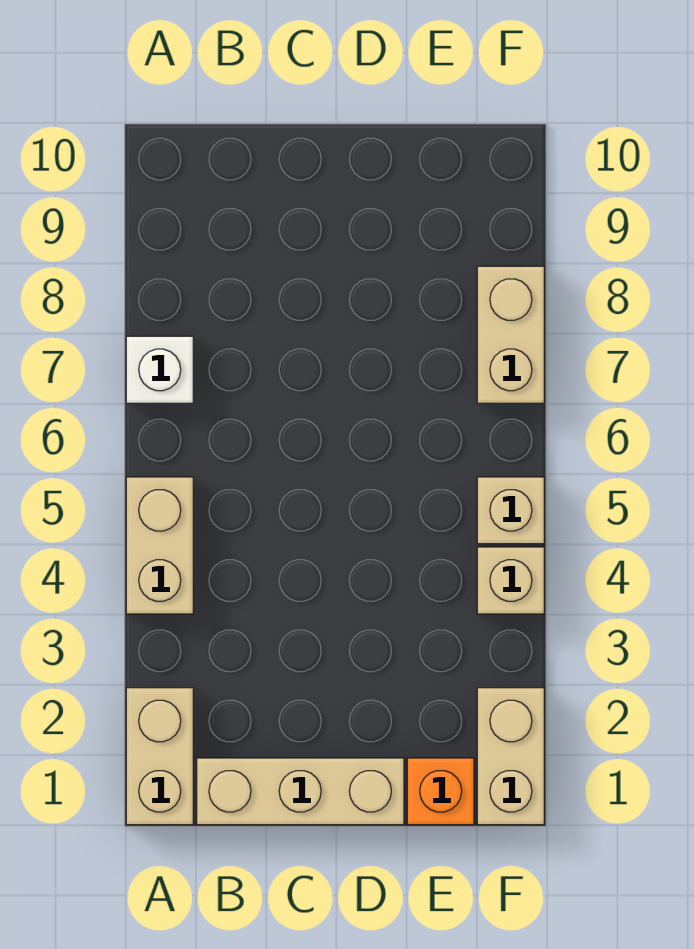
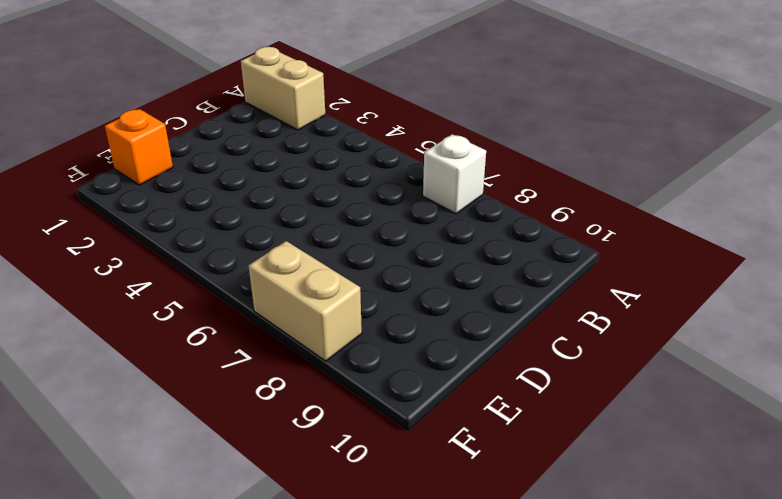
none -> tan 1x2 brick [126,477,193,614]
none -> tan 1x3 brick [197,758,404,825]

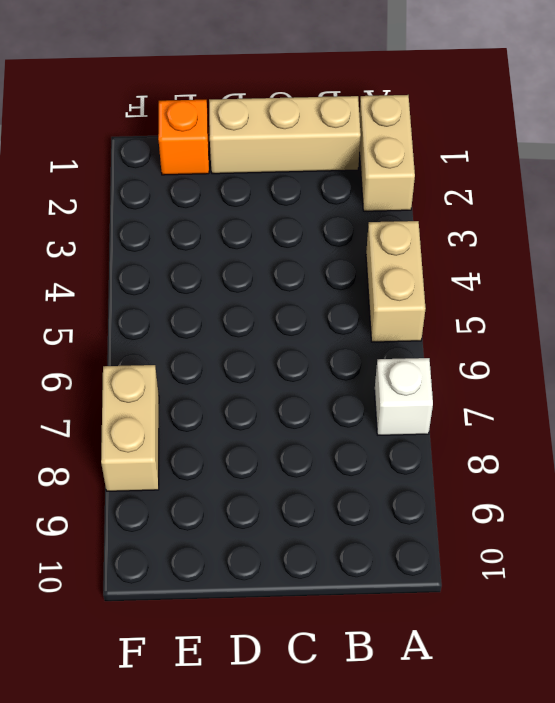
none -> tan 1x2 brick [477,688,544,825]
none -> tan 1x1 brick [477,547,544,614]

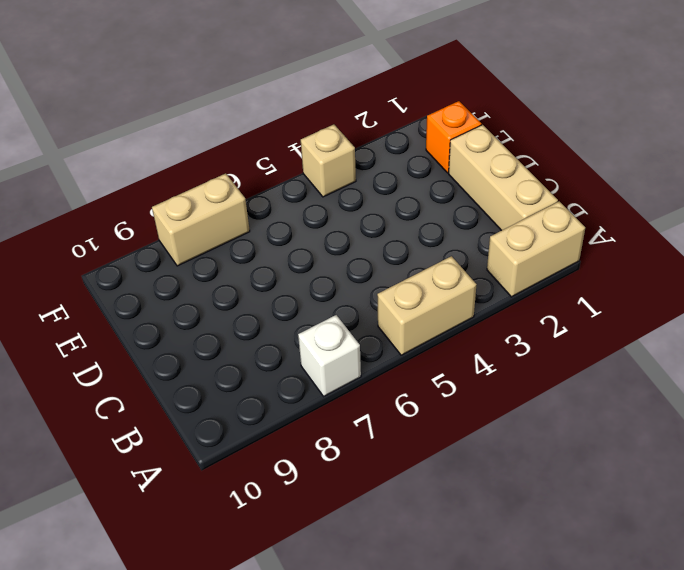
none -> tan 1x2 brick [477,688,544,825]
none -> tan 1x1 brick [477,477,544,544]

